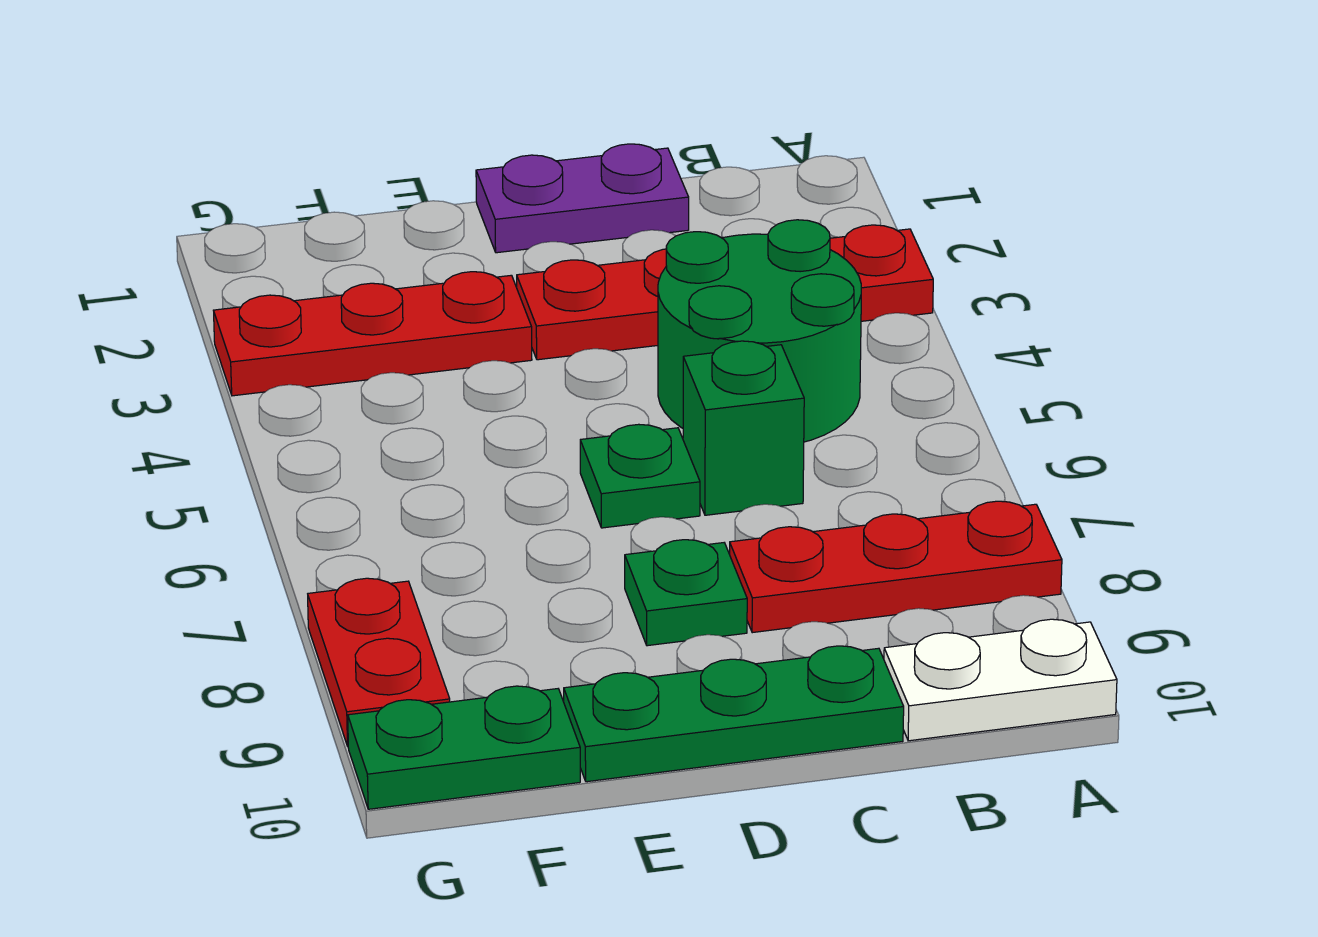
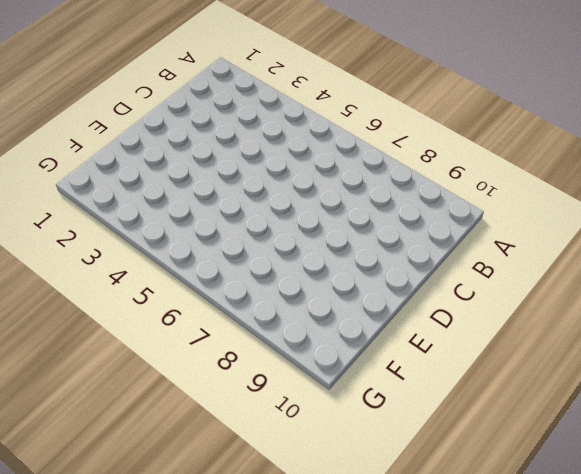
none -> red 1x4 plate [517,225,933,360]
none -> red 1x3 plate [730,501,1062,633]
none -> white 1x2 plate [884,619,1117,741]

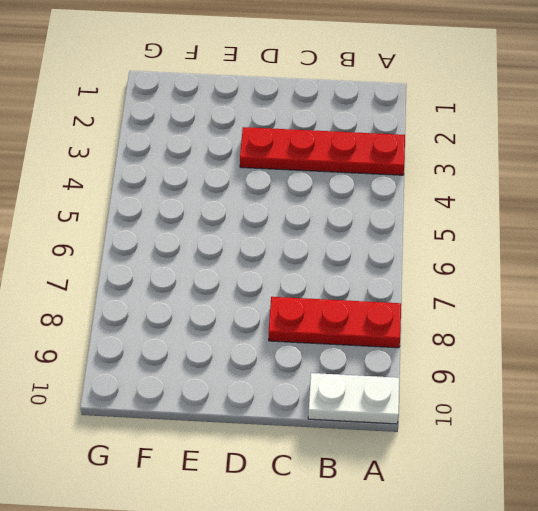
none -> green 2x2 round brick [658,220,861,442]
none -> purple 1x2 plate [476,144,689,253]
none -> green 1x1 brick [683,341,804,515]

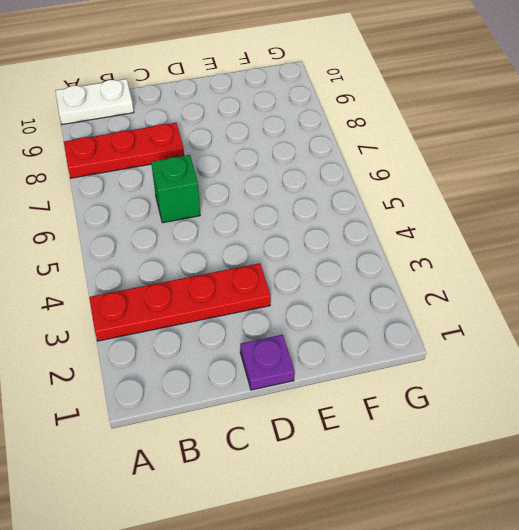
purple 1x1 plate [240,335,295,390] -> purple 1x2 plate [476,144,689,253]
none -> green 2x2 round brick [658,220,861,442]
none -> green 1x3 plate [564,646,904,782]
none -> green 1x1 plate [580,424,700,528]

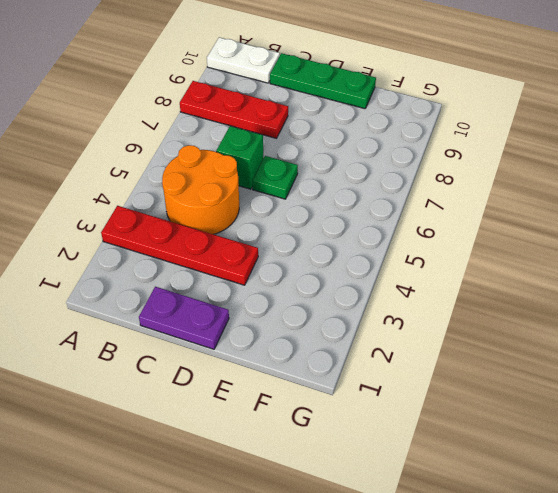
orange 2x2 round brick [162,145,239,234] -> green 2x2 round brick [658,220,861,442]
none -> green 1x1 plate [625,540,747,646]
none -> red 1x3 plate [213,272,532,396]
none -> green 1x2 plate [348,686,580,809]

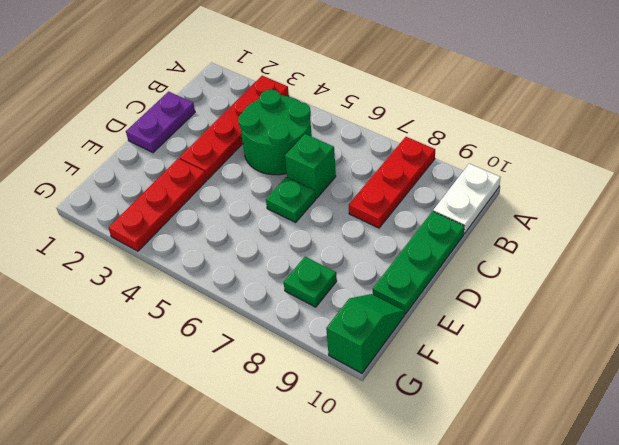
green 1x1 plate [284,257,337,307] -> green 1x1 plate moved to [625,540,747,646]
green 1x2 slope [326,294,405,373] -> green 1x2 plate [348,686,580,809]
none -> red 1x2 plate [308,578,450,746]

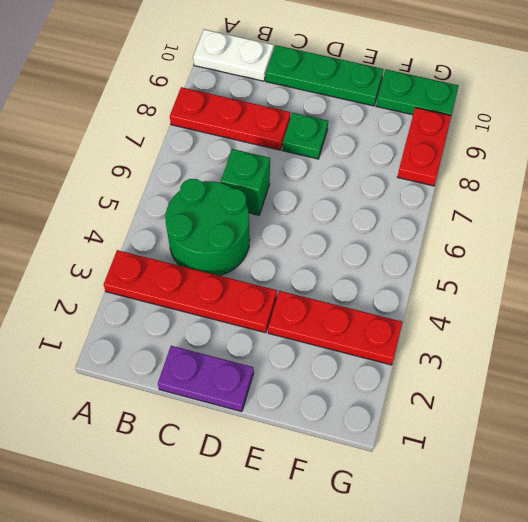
none -> green 1x1 plate [580,424,700,528]

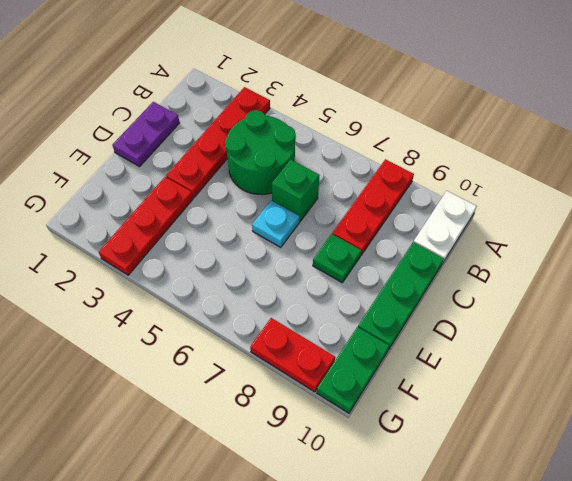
cyan 1x1 plate [252,200,299,247] -> green 1x1 plate [580,424,700,528]

